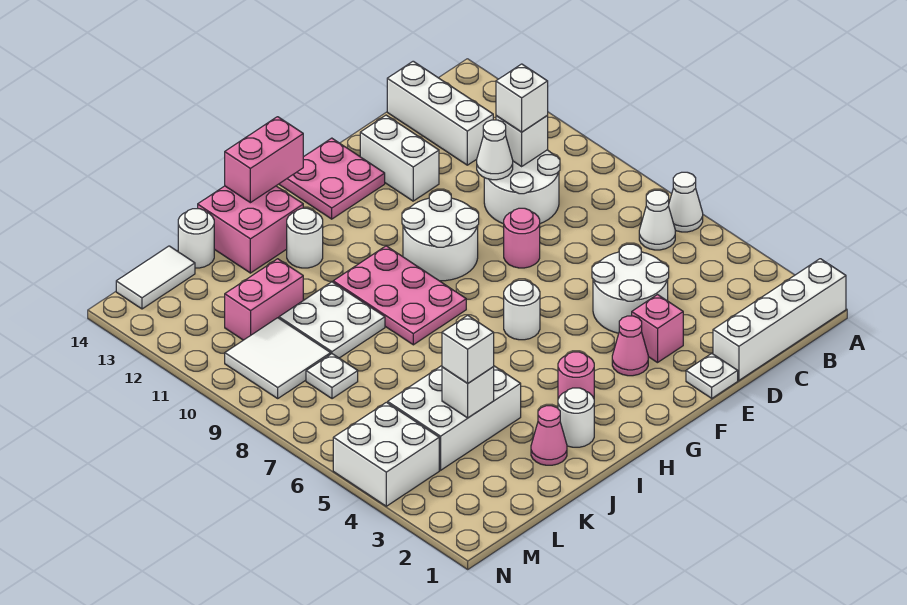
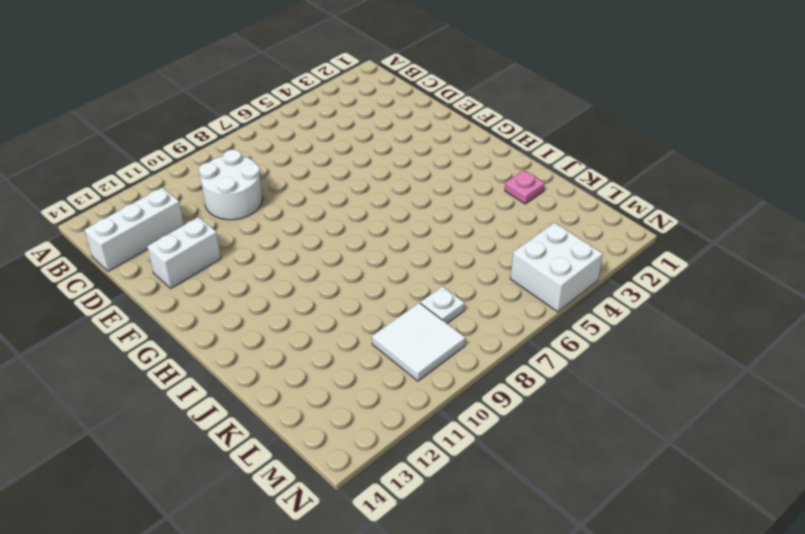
pink 1x1 plate [505,170,545,204] -> pink 1x1 cone [531,406,567,465]
none -> white 1x4 brick [713,259,846,380]
none -> white 1x1 cone [669,172,703,232]
none -> white 1x1 cone [639,190,675,250]
none -> white 2x2 round brick [592,244,669,333]

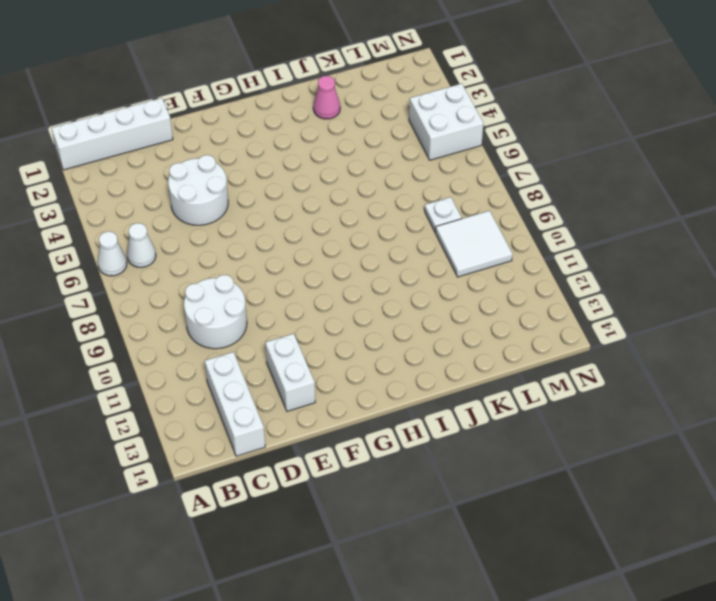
none -> white 1x1 plate [686,354,738,398]
none -> pink 1x1 brick [632,295,683,363]
none -> pink 1x1 round brick [504,208,540,268]
none -> pink 1x1 cone [612,316,648,376]

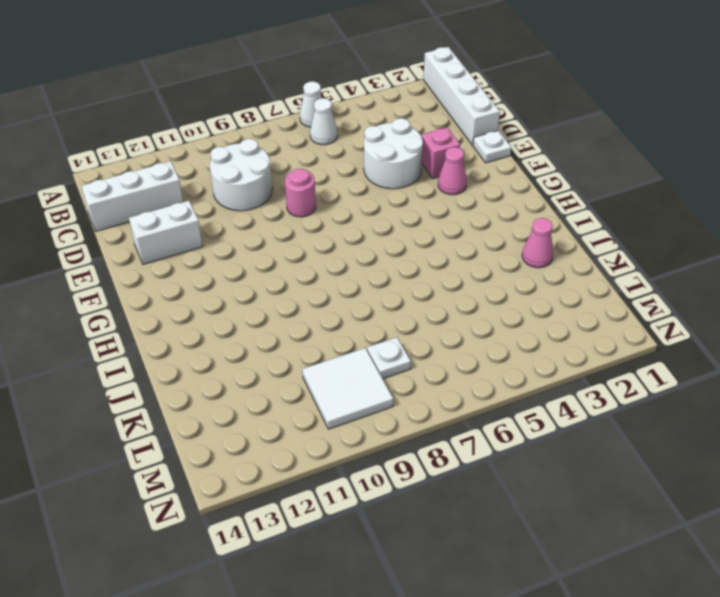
none -> white 2x2 round brick [402,190,479,281]
none -> pink 2x2 plate [279,138,385,219]
none -> white 1x1 round brick [504,280,540,340]
none -> pink 1x1 round brick [558,352,594,399]

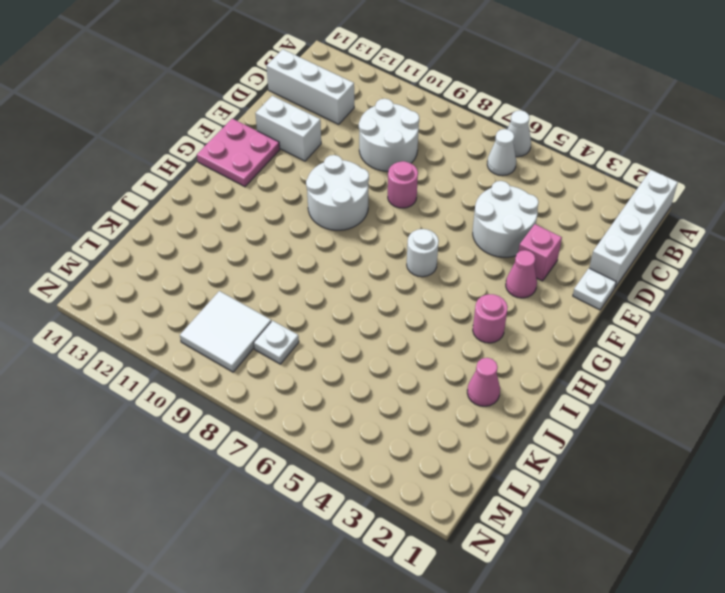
none -> pink 2x3 plate [333,246,466,345]
none -> white 1x1 round brick [558,388,594,447]
none -> white 1x1 round brick [287,208,323,268]
none -> pink 2x2 brick [198,186,303,273]

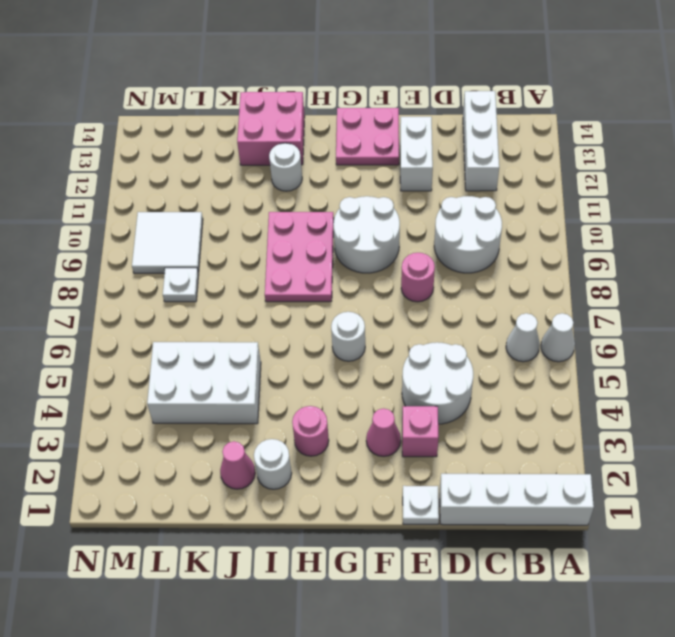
none -> white 2x2 plate [279,282,385,358]
none -> pink 1x2 brick [225,259,303,340]
none -> white 1x1 round brick [178,209,214,268]
none -> white 1x2 tile [116,246,195,309]

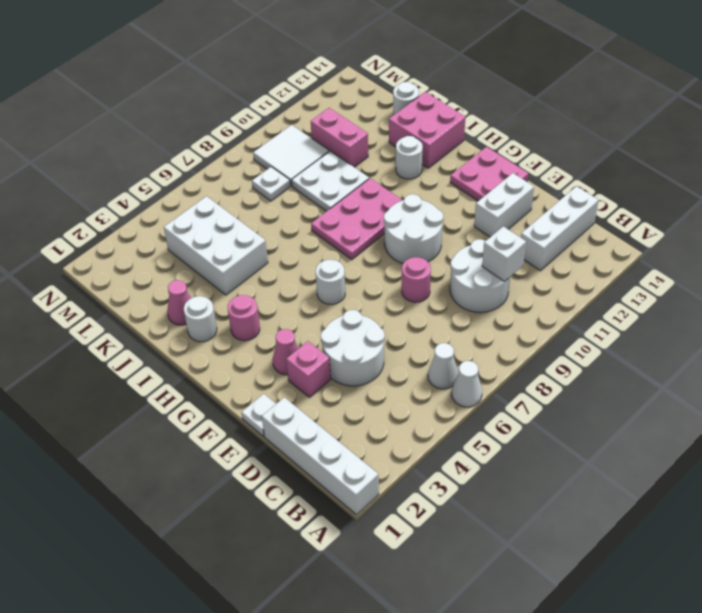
none -> white 1x2 tile [116,246,195,309]
none -> white 2x2 brick [333,402,439,506]
none -> white 1x1 cone [477,120,513,180]
none -> pink 1x2 brick [225,117,303,203]

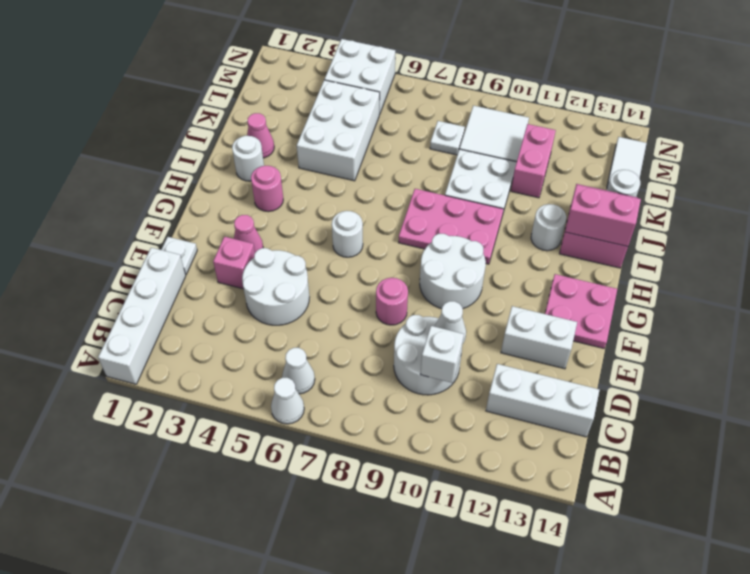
pink 1x2 brick [565,185,641,247] -> pink 1x2 brick turned to [225,117,303,203]
none -> white 1x1 brick [442,367,494,418]
none -> white 1x1 brick [496,64,548,132]
none -> white 1x1 brick [442,315,494,383]

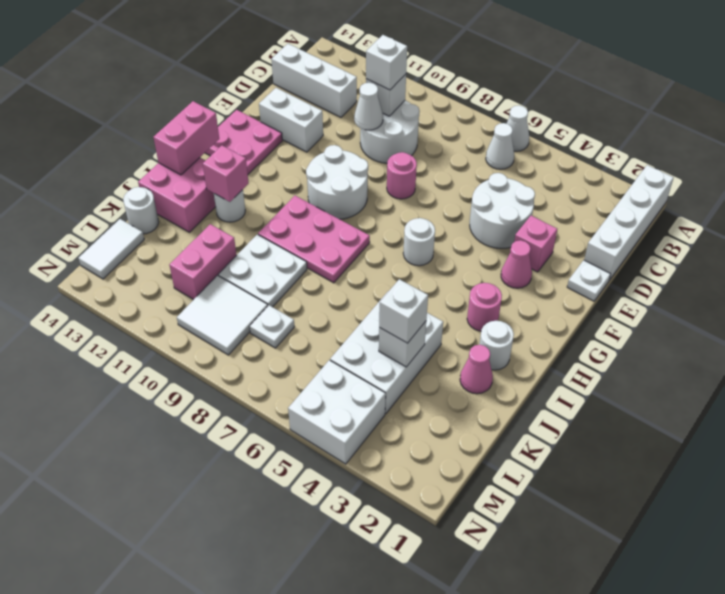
pink 1x1 brick [203,146,249,202] -> none

